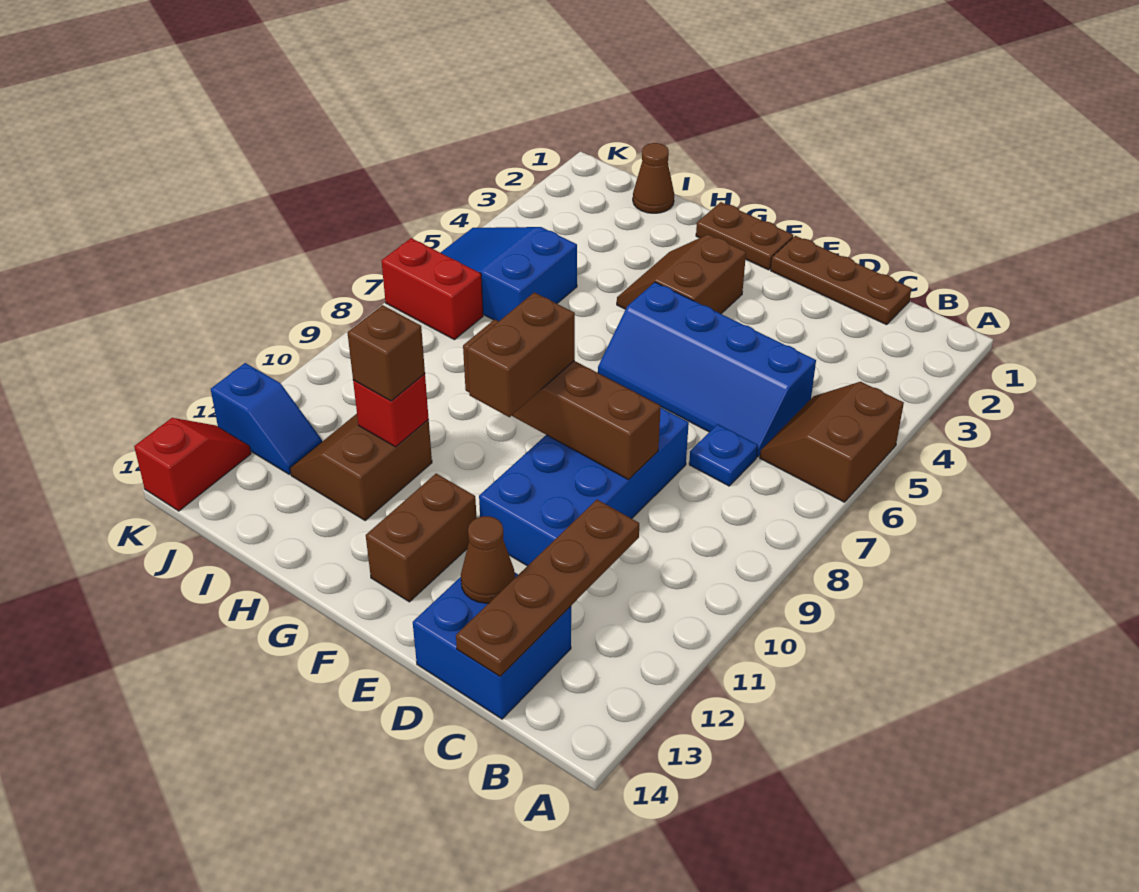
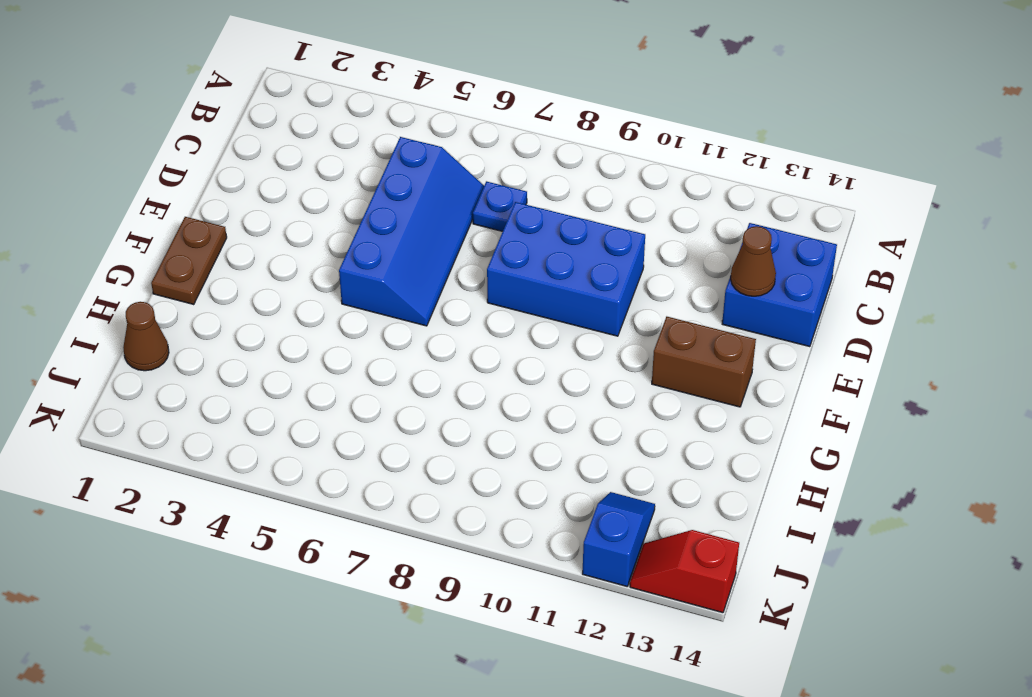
blue 2x3 brick [487,202,645,336] -> blue 2x4 brick [479,408,689,566]
none -> brown 2x2 slope [760,382,904,502]
none -> brown 1x3 plate [771,236,912,325]
none -> brown 2x2 slope [617,234,746,314]

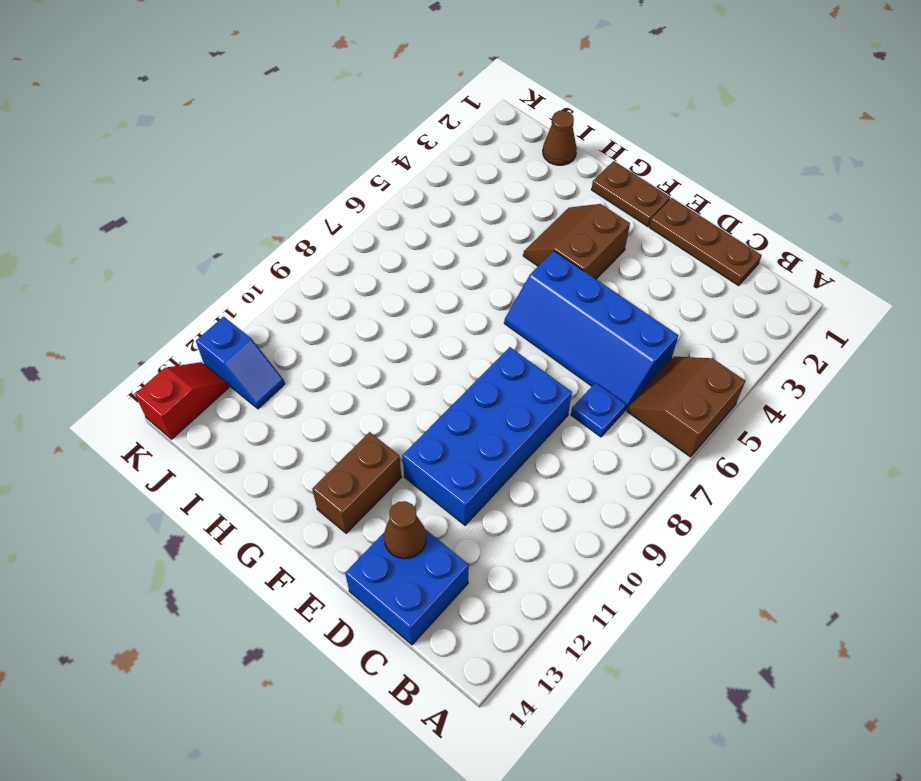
none -> brown 2x2 slope [290,414,432,521]
none -> blue 2x3 slope [440,227,577,321]
none -> red 1x2 brick [382,238,483,340]

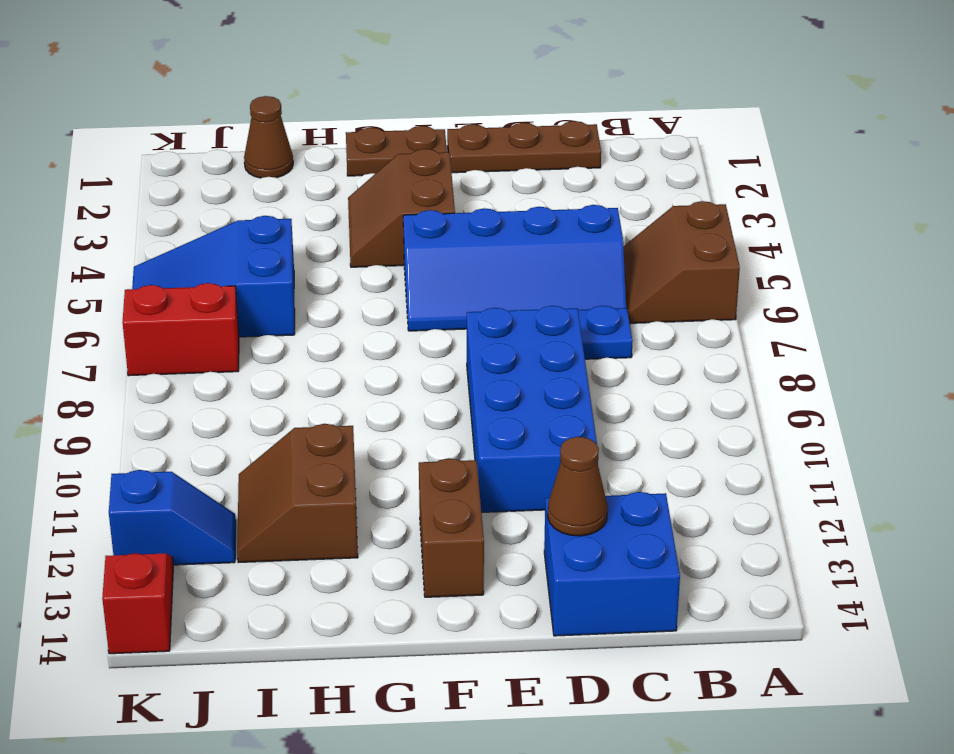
none -> brown 1x4 plate [456,500,639,676]
none -> brown 1x4 brick [463,319,661,480]
none -> red 1x1 brick [353,374,429,447]

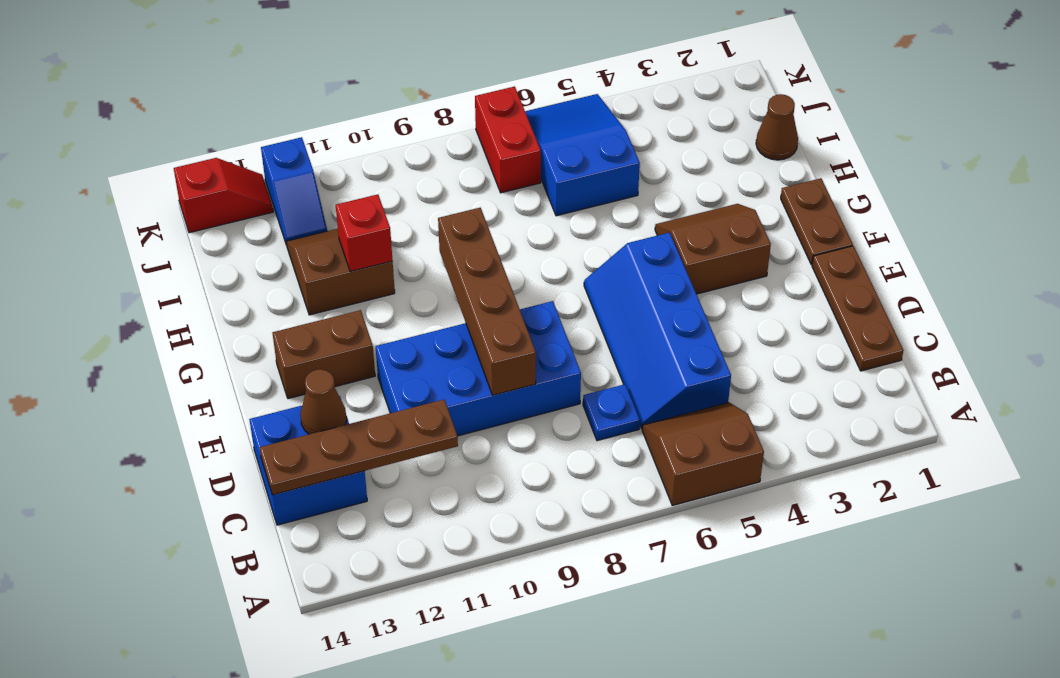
none -> brown 1x2 brick [467,292,575,417]
none -> brown 1x1 brick [347,305,425,401]

